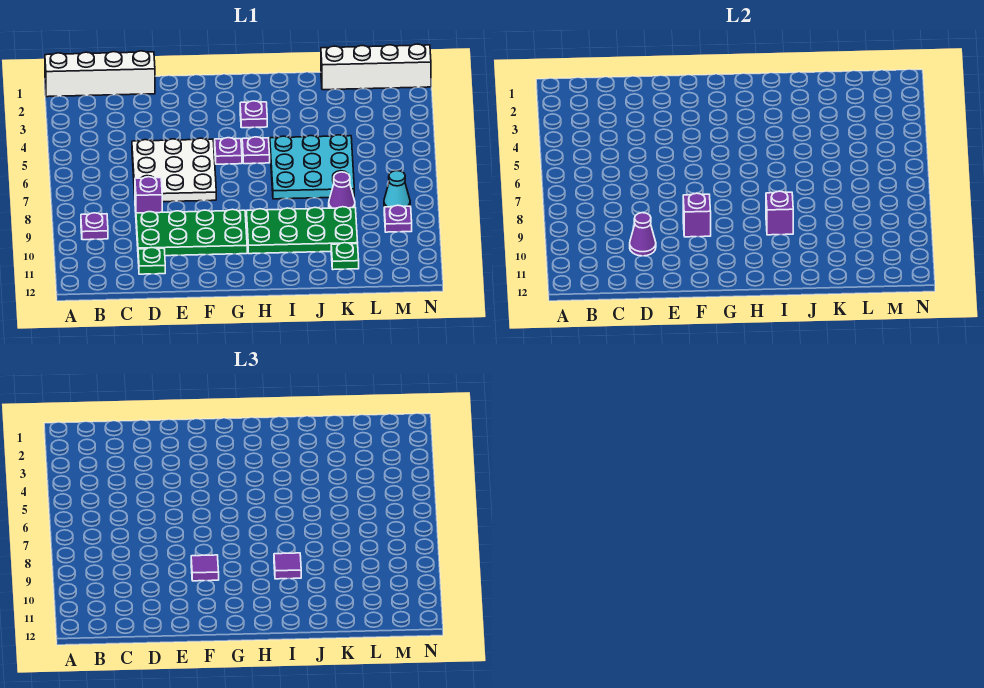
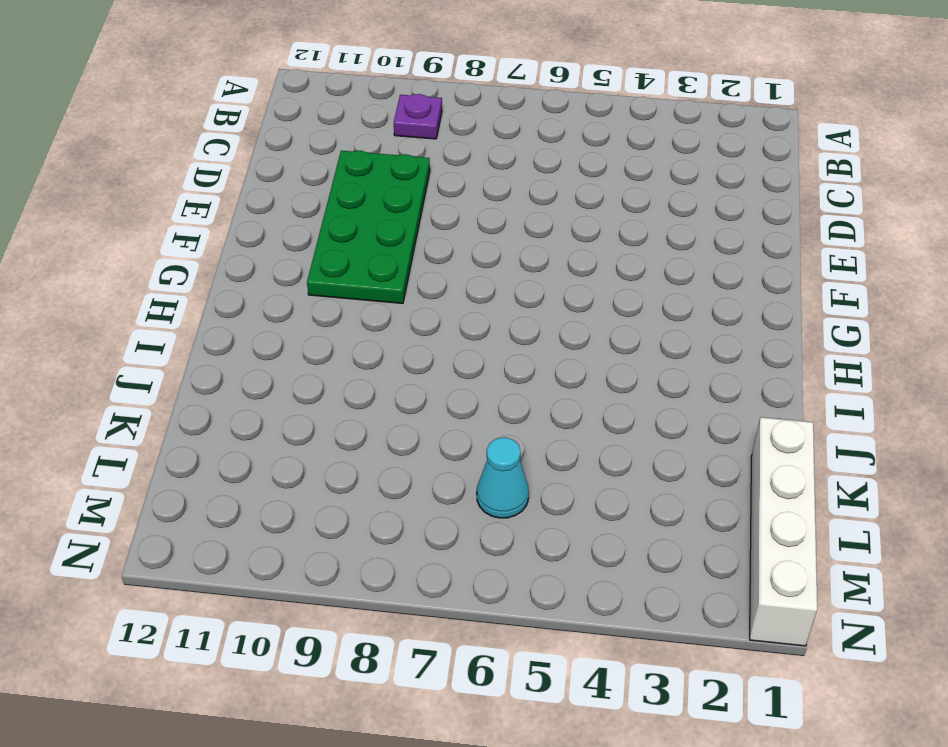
cyan 1x1 cone [477,437,529,518] -> cyan 1x1 cone moved to [384,171,410,207]
none -> white 1x4 brick [45,51,155,97]
none -> white 3x3 plate [132,138,216,202]
none -> purple 1x1 brick [135,177,162,213]

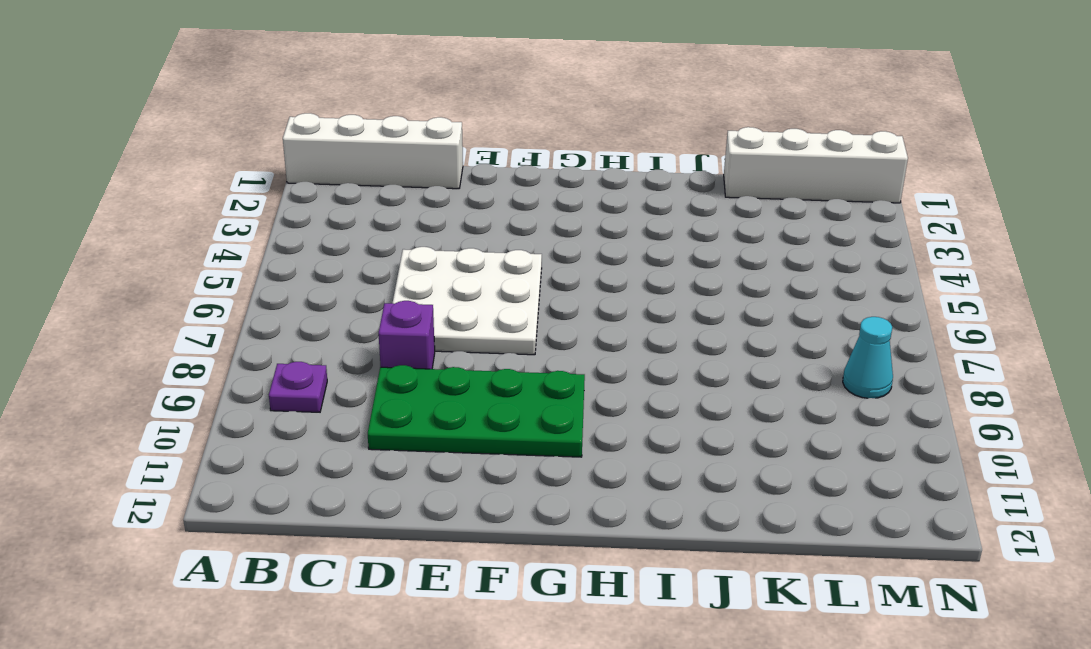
none -> green 1x1 plate [138,248,165,274]
none -> purple 1x1 plate [215,138,242,164]
none -> purple 1x1 plate [240,101,267,128]

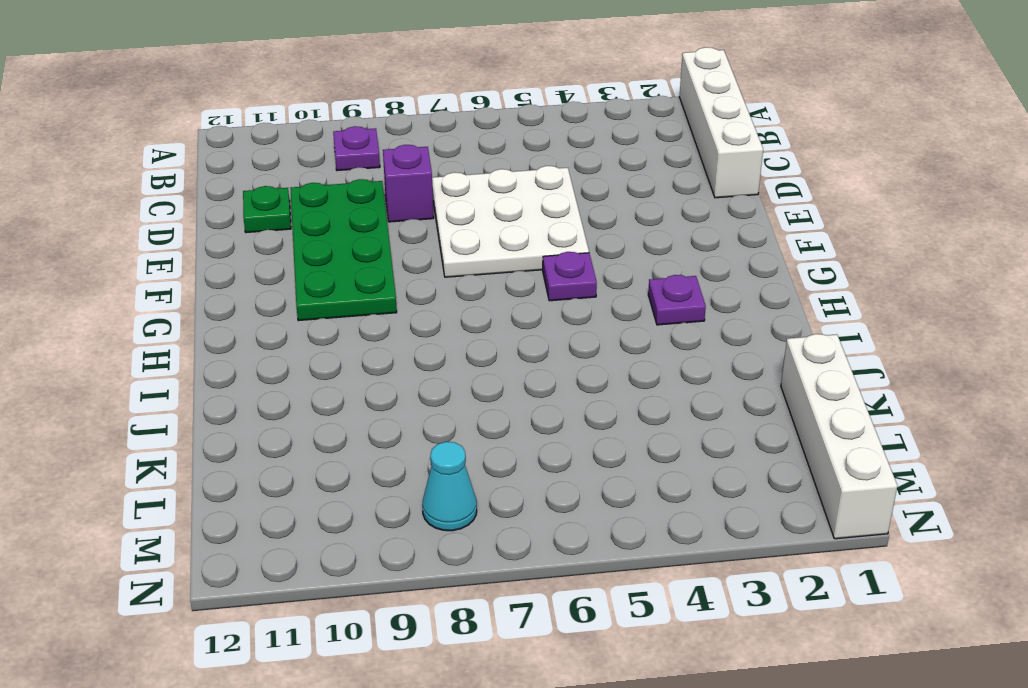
none -> purple 1x1 plate [242,137,270,164]
none -> green 2x4 plate [246,207,358,254]
none -> cyan 3x3 plate [270,135,354,199]

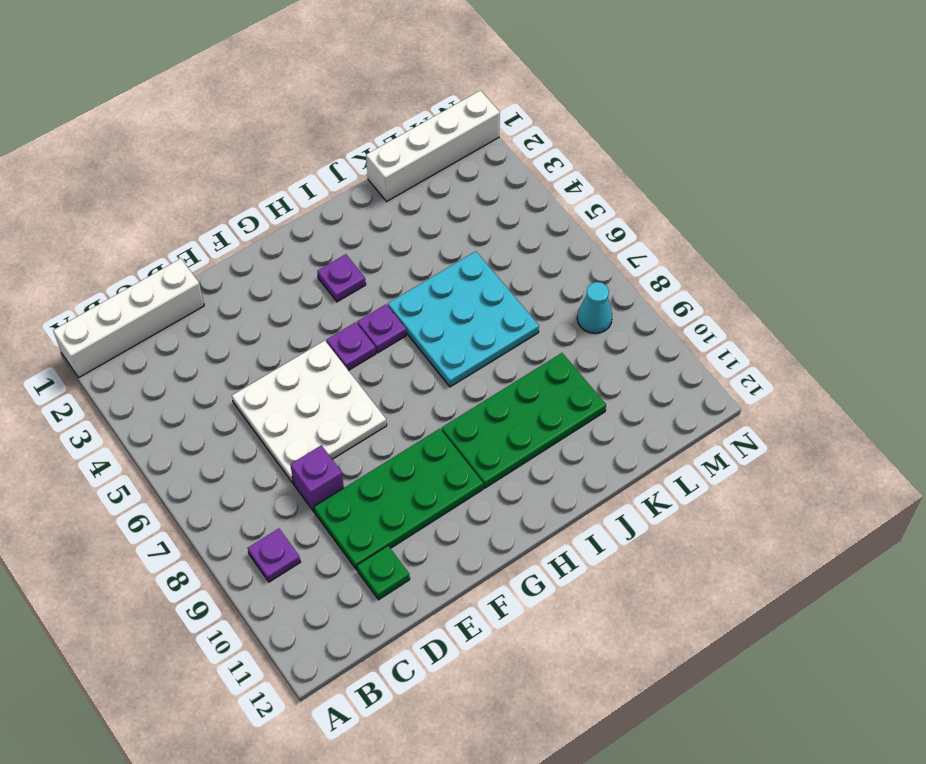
none -> purple 1x1 cone [329,172,355,208]
none -> green 1x1 plate [331,243,359,270]
none -> purple 1x1 plate [384,205,412,232]

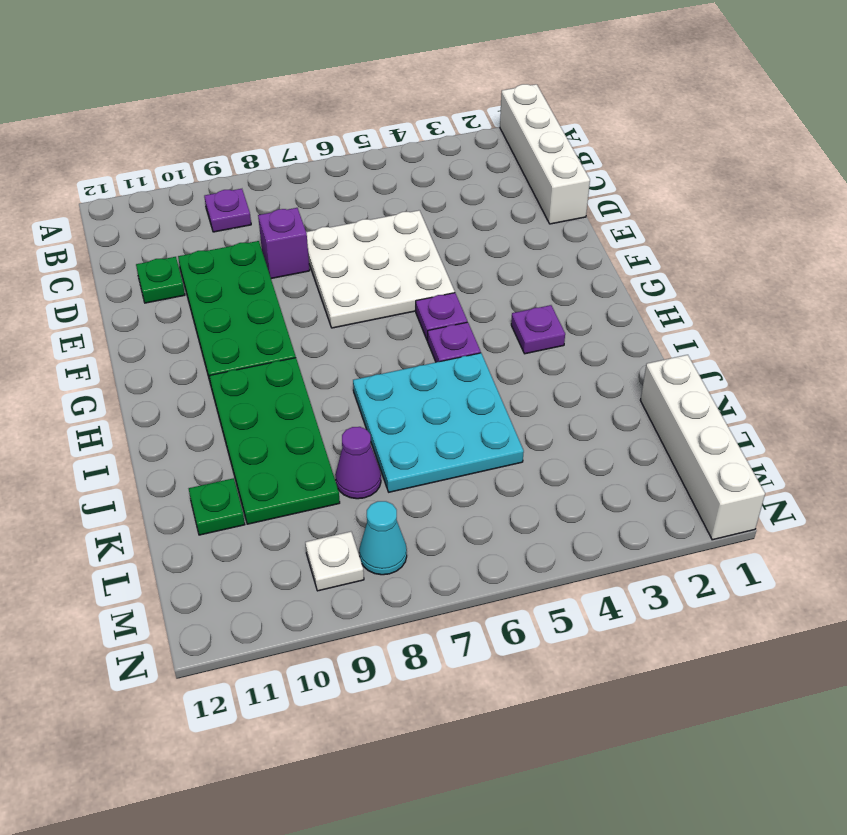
white 1x1 plate [305,532,364,591] -> purple 1x1 plate [384,205,412,232]
none -> purple 1x1 cone [630,213,656,256]
none -> purple 1x1 brick [683,193,711,237]
none -> purple 1x1 brick [766,191,793,235]

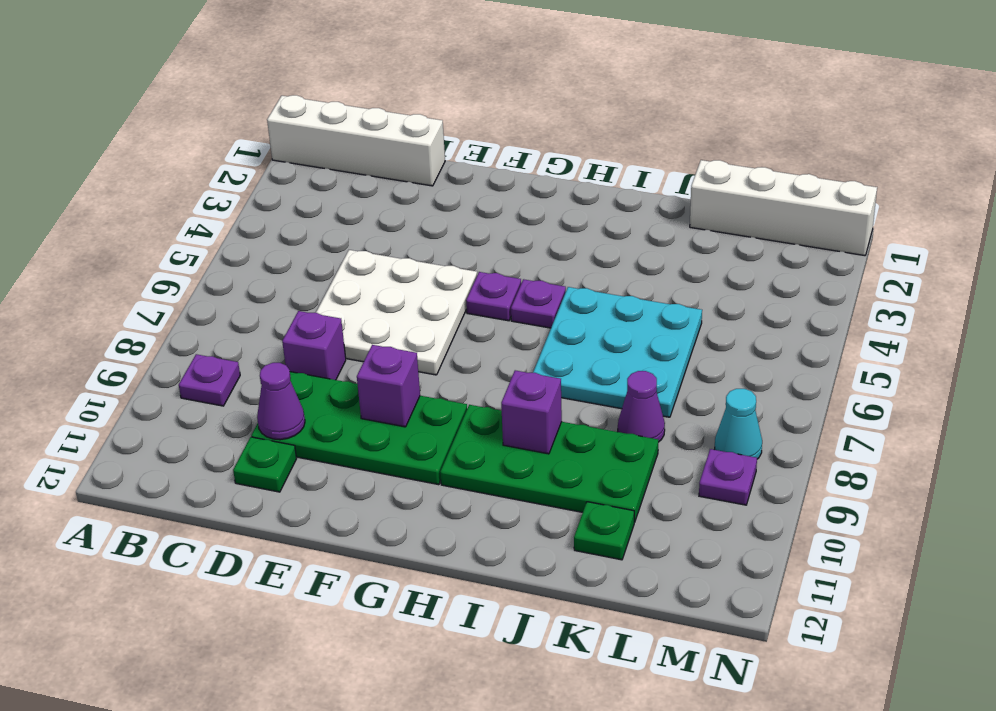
none -> purple 1x1 plate [240,101,267,128]
none -> purple 1x1 tile [191,555,219,581]
none -> purple 1x1 tile [274,553,301,579]

